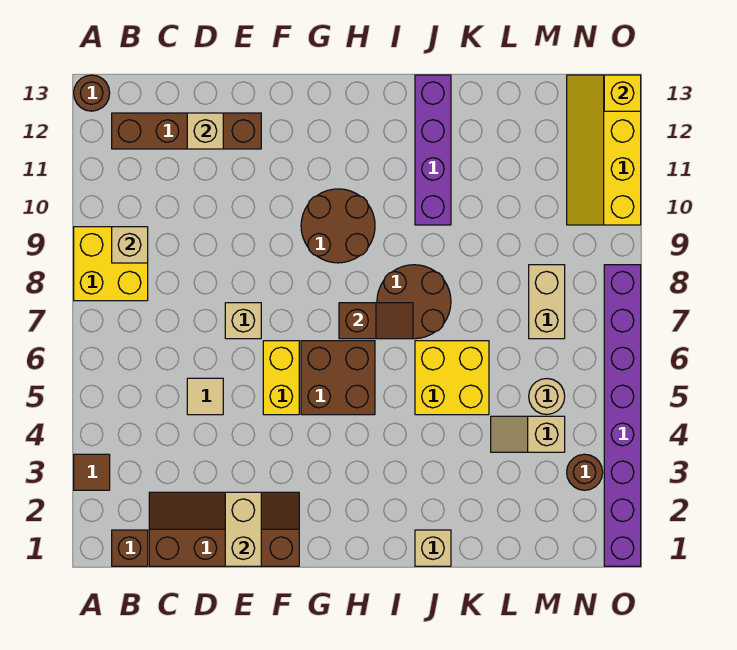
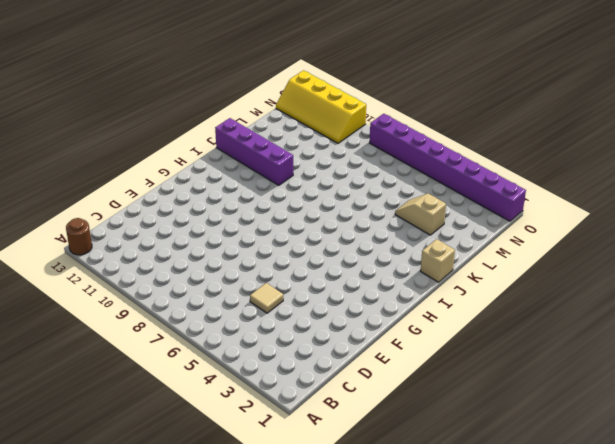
tan 1x2 slope [395,194,446,235] -> tan 1x2 slope turned to [491,416,565,452]
none -> brown 1x1 tile [74,454,110,490]
none -> yellow 2x2 brick [74,227,148,301]
none -> brown 1x1 brick [112,530,148,566]

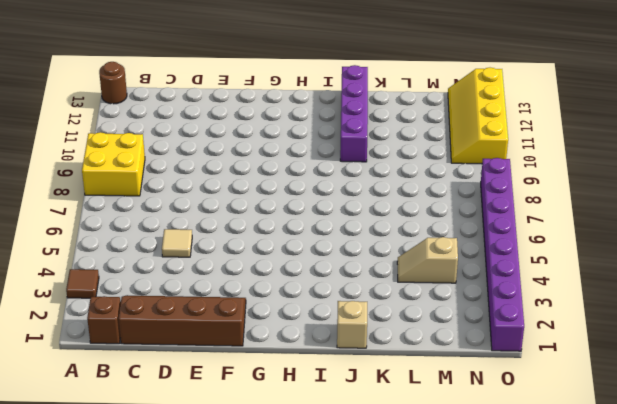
none -> brown 1x4 brick [112,113,261,149]
none -> tan 1x1 brick [225,303,261,339]
none -> yellow 1x2 brick [263,341,299,415]

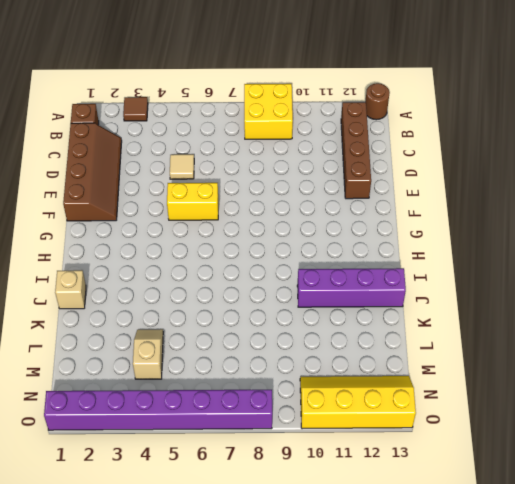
none -> tan 1x1 brick [225,303,261,339]
none -> brown 2x2 brick [301,341,375,415]
none -> brown 2x2 round brick [301,189,375,263]

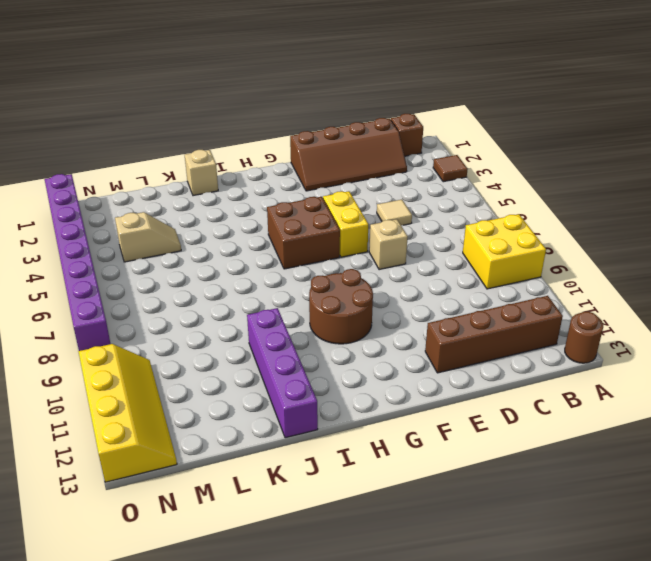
none -> brown 2x2 round brick [377,265,451,339]
none -> yellow 2x2 brick [415,341,489,415]
none -> tan 1x1 round brick [529,379,565,415]

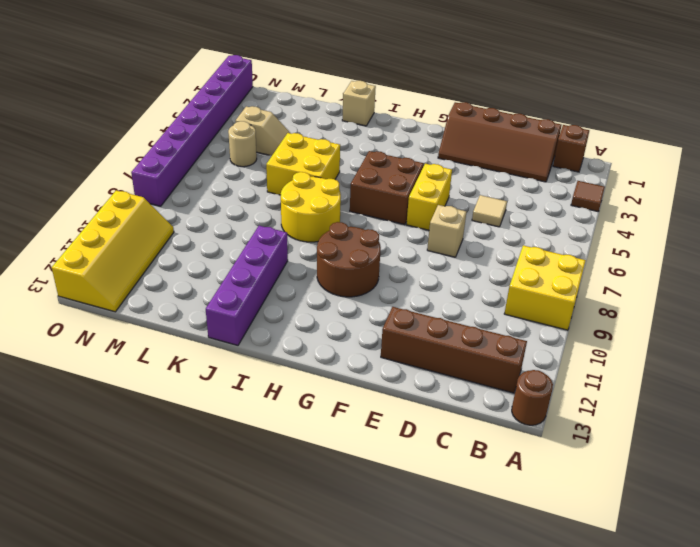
yellow 2x2 round brick [281,172,341,242] -> brown 2x2 round brick [377,265,451,339]
none -> tan 1x2 brick [529,265,565,339]
none -> brown 1x1 round brick [567,454,603,490]
none -> tan 1x1 brick [112,227,148,263]

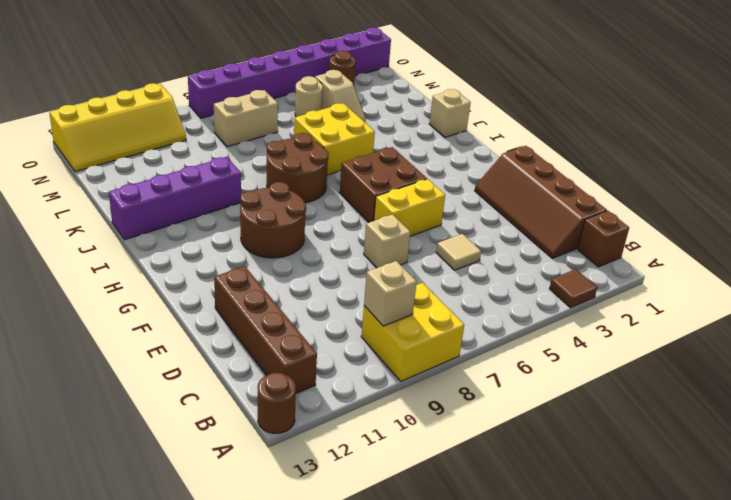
none -> tan 1x1 brick [187,113,223,149]
none -> tan 1x2 brick [225,492,261,566]
none -> brown 1x2 slope [339,303,413,339]

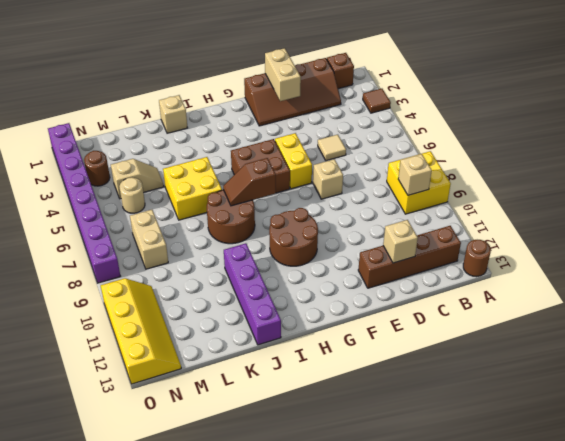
none -> yellow 1x1 brick [604,75,641,111]

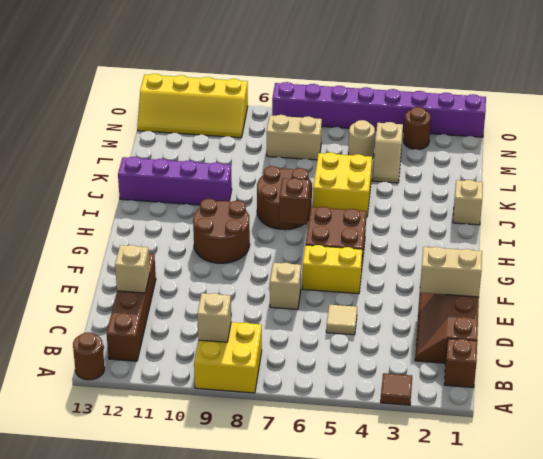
none -> yellow 1x1 brick [604,75,641,111]

